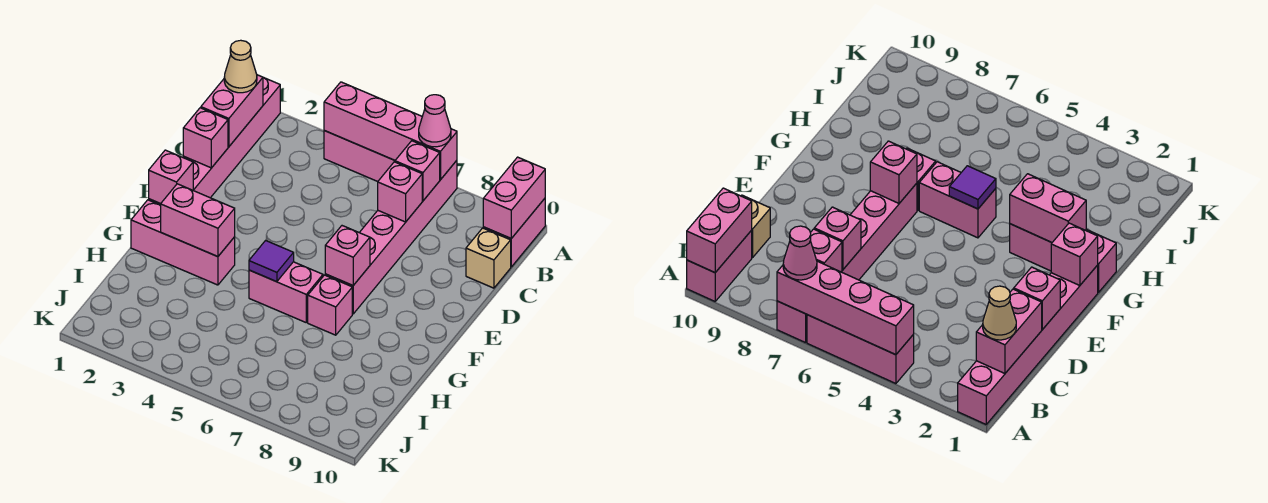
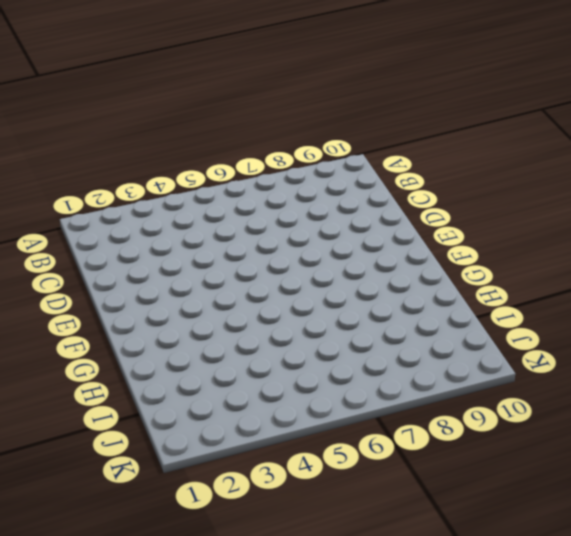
none -> pink 1x6 brick [149,78,280,205]
none -> pink 1x3 brick [324,131,395,182]
none -> pink 1x6 brick [325,160,457,314]

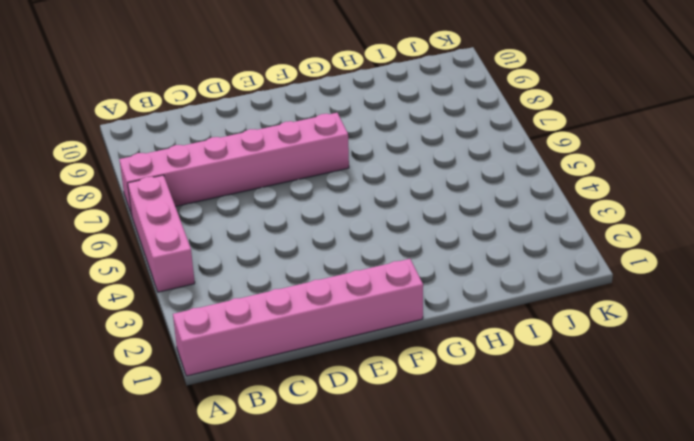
none -> pink 1x2 brick [483,199,545,267]
none -> tan 1x1 brick [466,228,511,288]
none -> pink 1x3 brick [131,200,235,285]

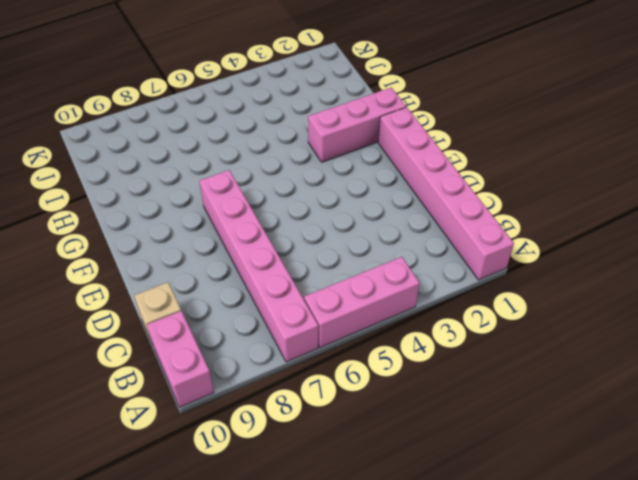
none -> pink 1x2 brick [249,262,323,322]
none -> pink 1x1 brick [308,275,352,335]
none -> pink 1x4 brick [324,82,457,180]

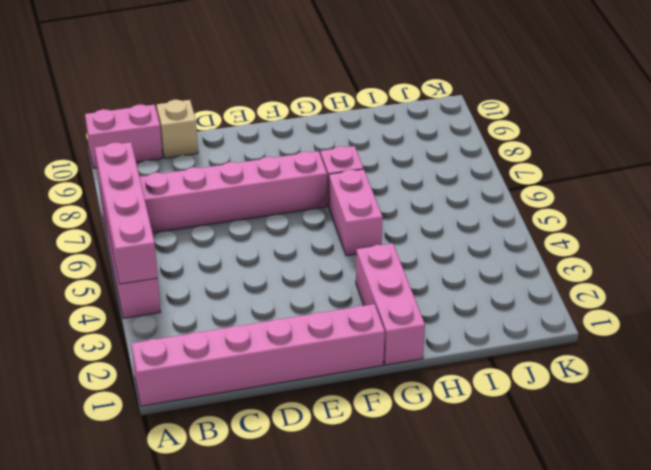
none -> pink 1x2 brick [483,157,545,238]
none -> pink 1x2 brick [201,75,263,147]
none -> pink 1x1 brick [395,141,440,201]

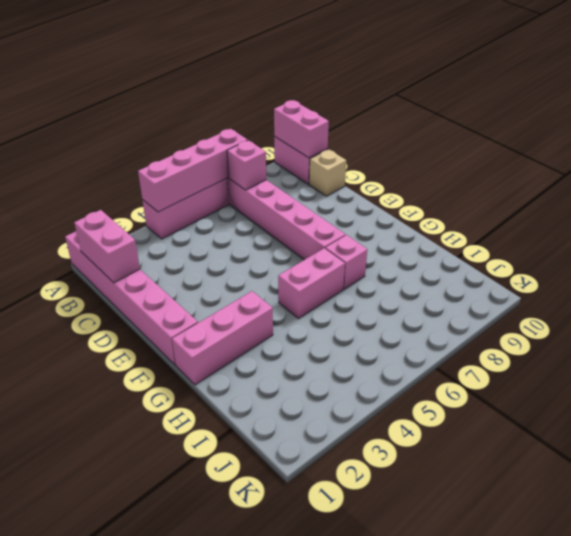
none -> pink 1x1 brick [378,162,422,222]
none -> pink 1x1 brick [183,108,228,168]
none -> pink 1x1 brick [149,150,193,204]

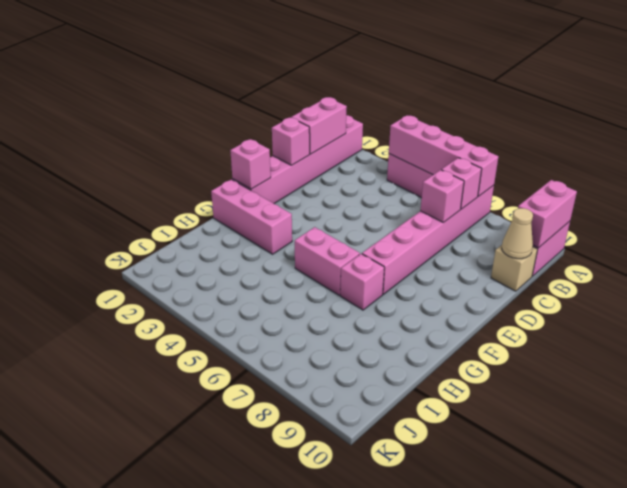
tan 1x1 cone [502,208,533,259] -> tan 1x1 cone moved to [224,40,257,93]
none -> pink 1x1 brick [325,226,370,285]
none -> pink 1x2 brick [161,184,235,257]
none -> purple 1x1 tile [249,241,294,282]

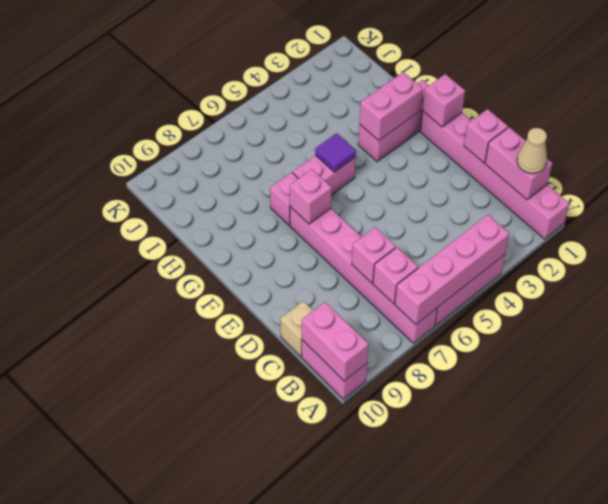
none -> pink 1x1 cone [419,95,451,147]

